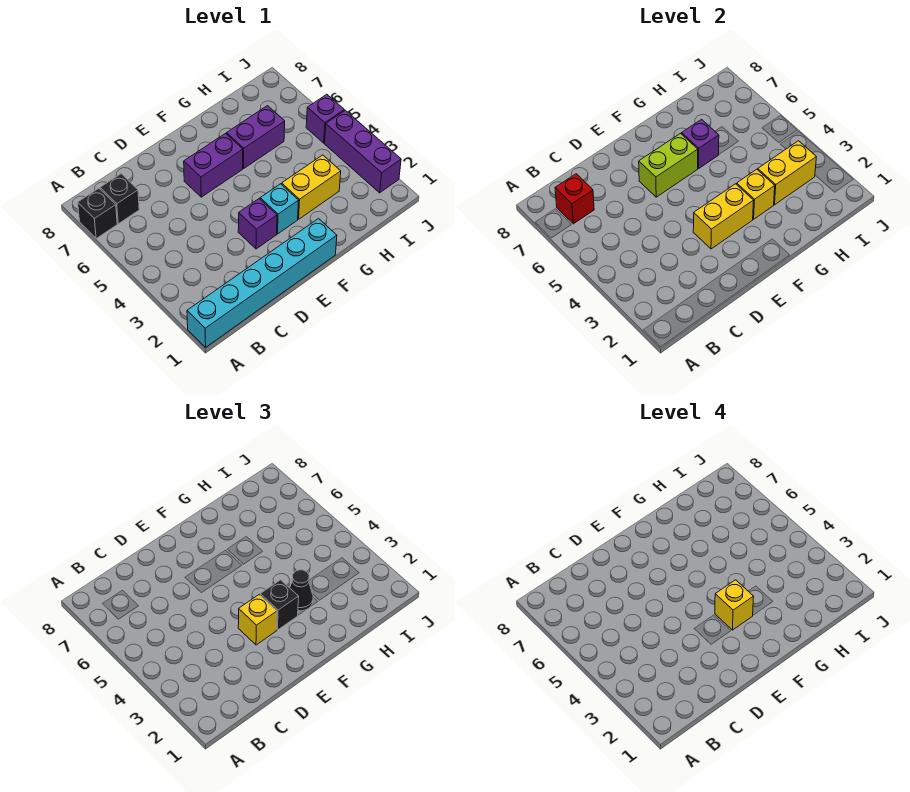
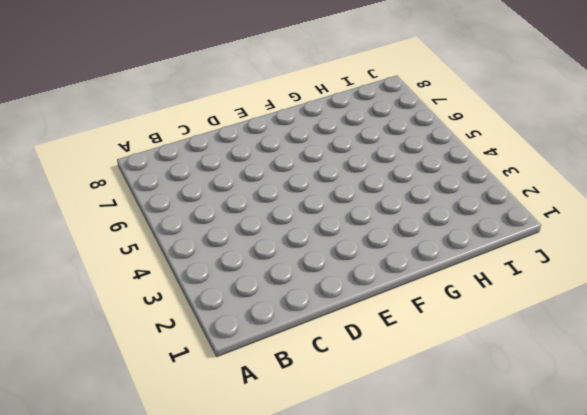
none -> cyan 1x6 brick [187,219,337,347]
none -> black 1x1 brick [78,188,117,239]
none -> black 1x1 brick [100,174,139,224]

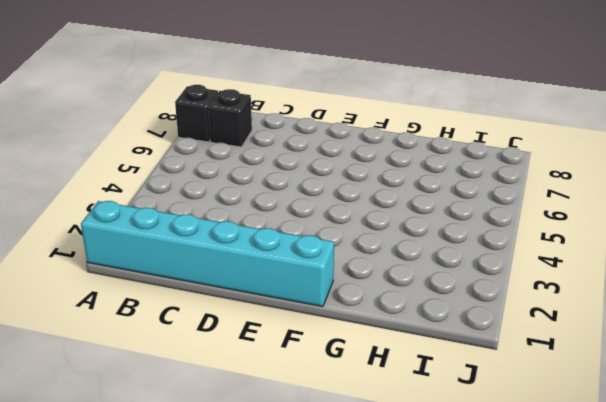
none -> purple 1x1 brick [238,199,277,249]
none -> purple 1x2 brick [184,134,243,197]
none -> cyan 1x1 brick [260,184,299,234]

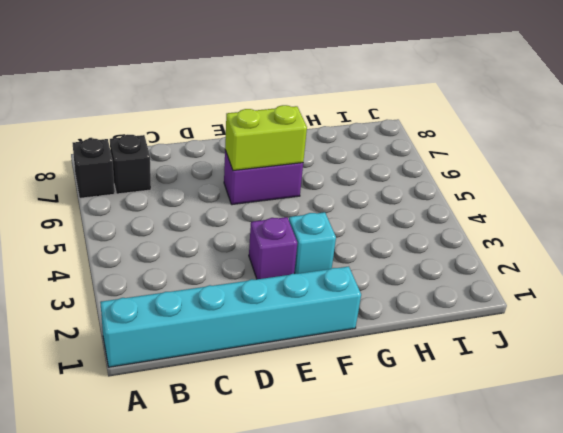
none -> yellow 1x2 brick [282,155,341,219]
none -> purple 1x2 brick [227,106,285,168]
none -> purple 1x3 brick [325,110,401,193]

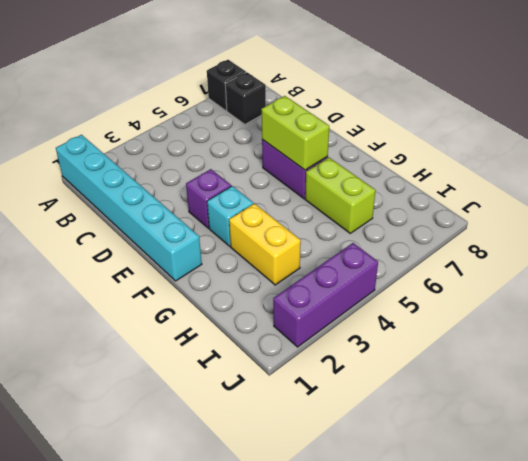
lime 1x2 brick [305,157,376,233] -> purple 1x2 brick [227,106,285,168]
none -> purple 1x1 brick [306,94,344,143]
none -> red 1x1 brick [555,174,594,224]
none -> yellow 1x2 brick [693,184,754,249]

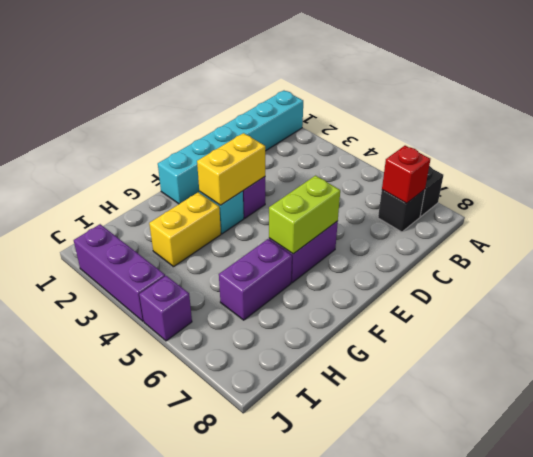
none -> yellow 1x1 brick [737,169,775,219]
none -> purple 1x1 brick [682,119,719,168]
none -> yellow 1x2 brick [758,141,816,205]

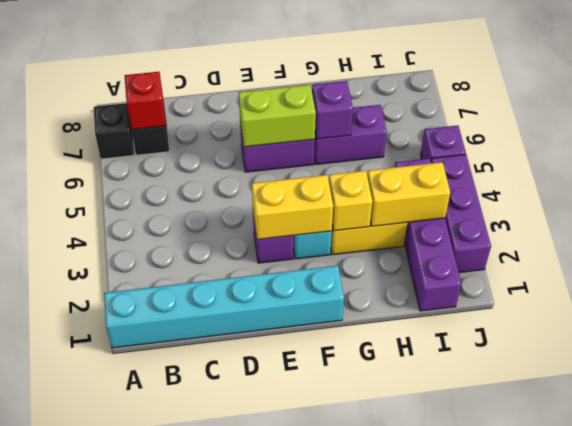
purple 1x4 brick [395,158,461,311] -> none
none -> yellow 1x1 brick [238,595,277,645]
none -> black 1x1 brick [260,580,299,630]
none -> black 1x1 cone [290,570,313,611]

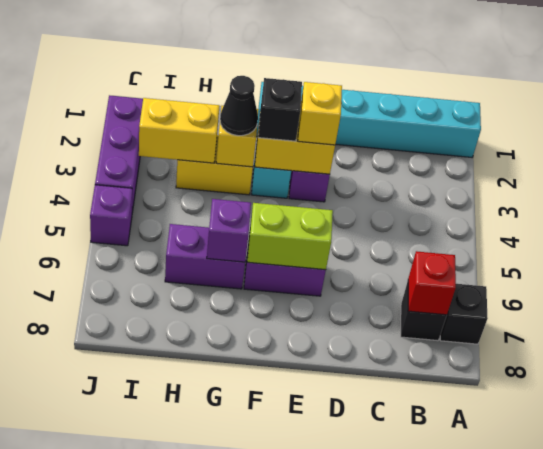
none -> yellow 1x1 brick [715,580,754,630]

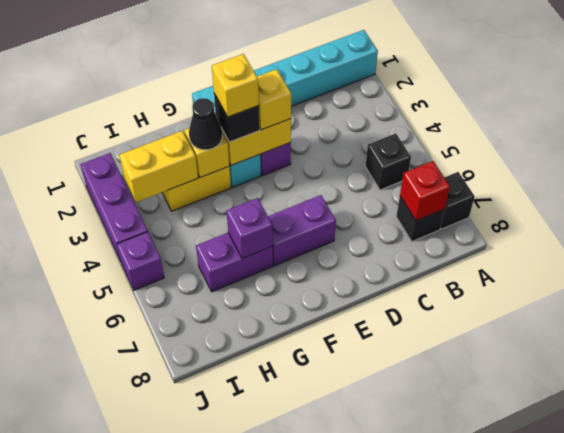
black 1x1 brick [365,133,411,190] -> none
none -> lime 1x2 brick [639,134,698,197]

